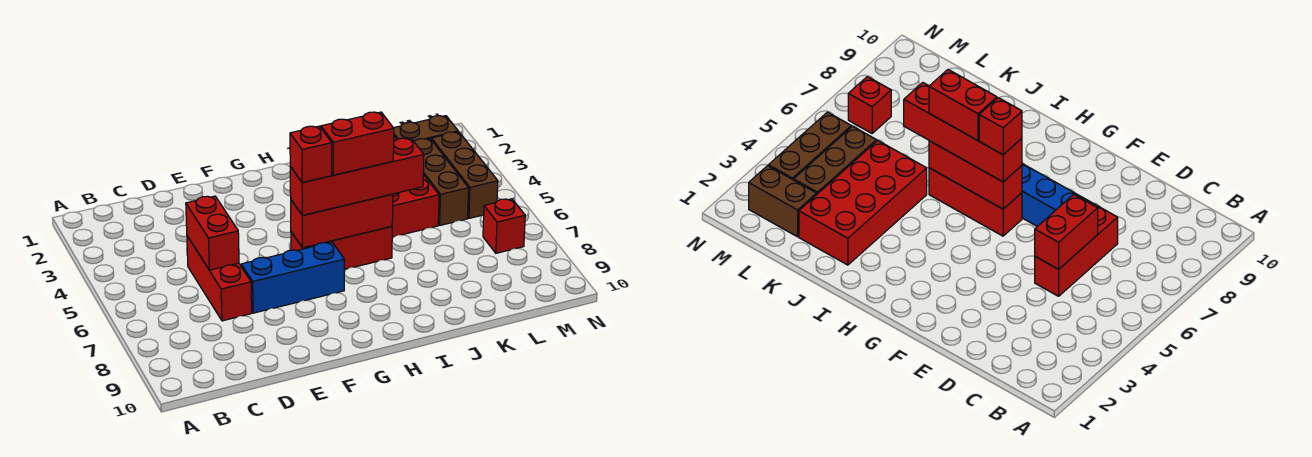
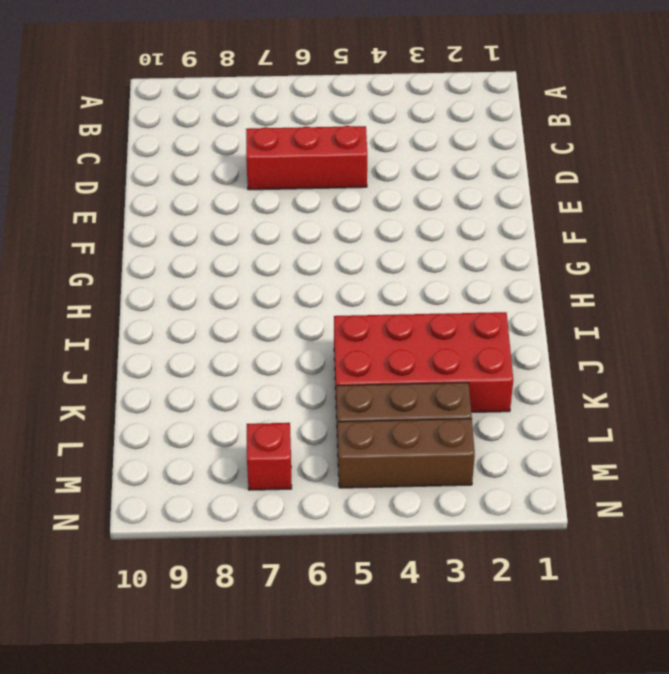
none -> blue 1x3 brick [241,242,344,313]
none -> red 1x3 brick [291,227,392,270]
none -> brown 1x2 brick [394,116,458,141]

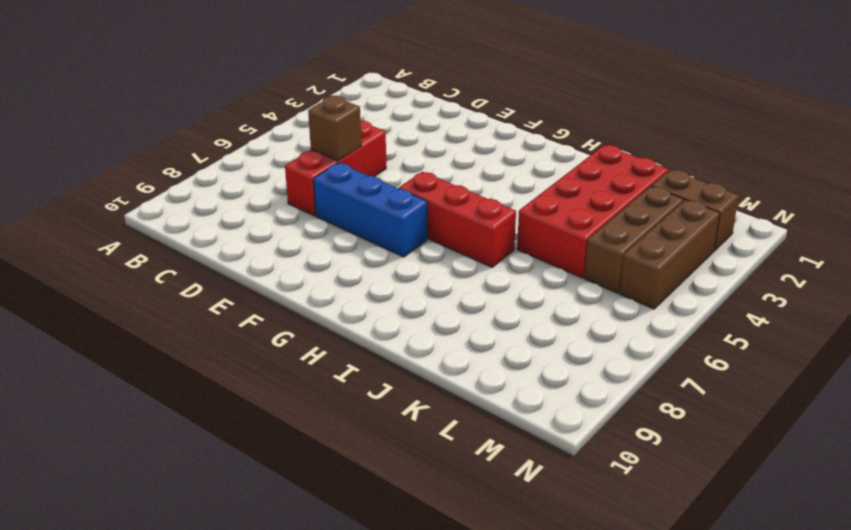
brown 1x1 brick [308,96,362,161] -> red 1x2 brick [186,196,239,270]
none -> red 1x1 brick [483,199,525,253]
none -> red 1x3 brick [291,194,393,248]
none -> red 1x4 brick [290,138,424,215]

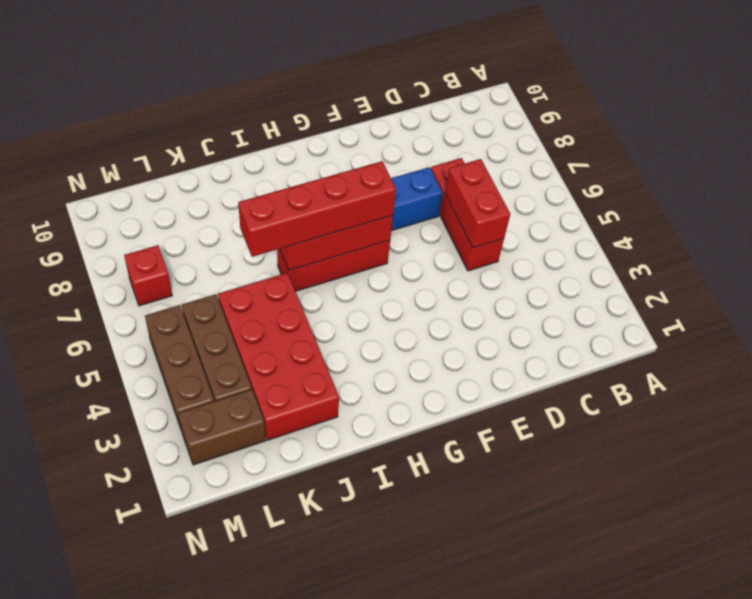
none -> red 1x1 brick [290,126,332,183]
none -> red 1x2 brick [321,112,394,175]

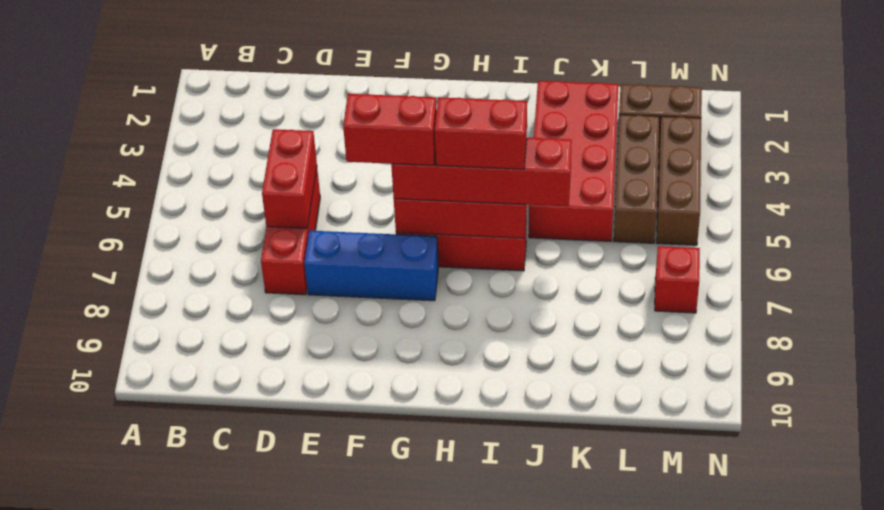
red 1x2 brick [343,94,437,165] -> red 1x1 brick [290,126,332,183]

